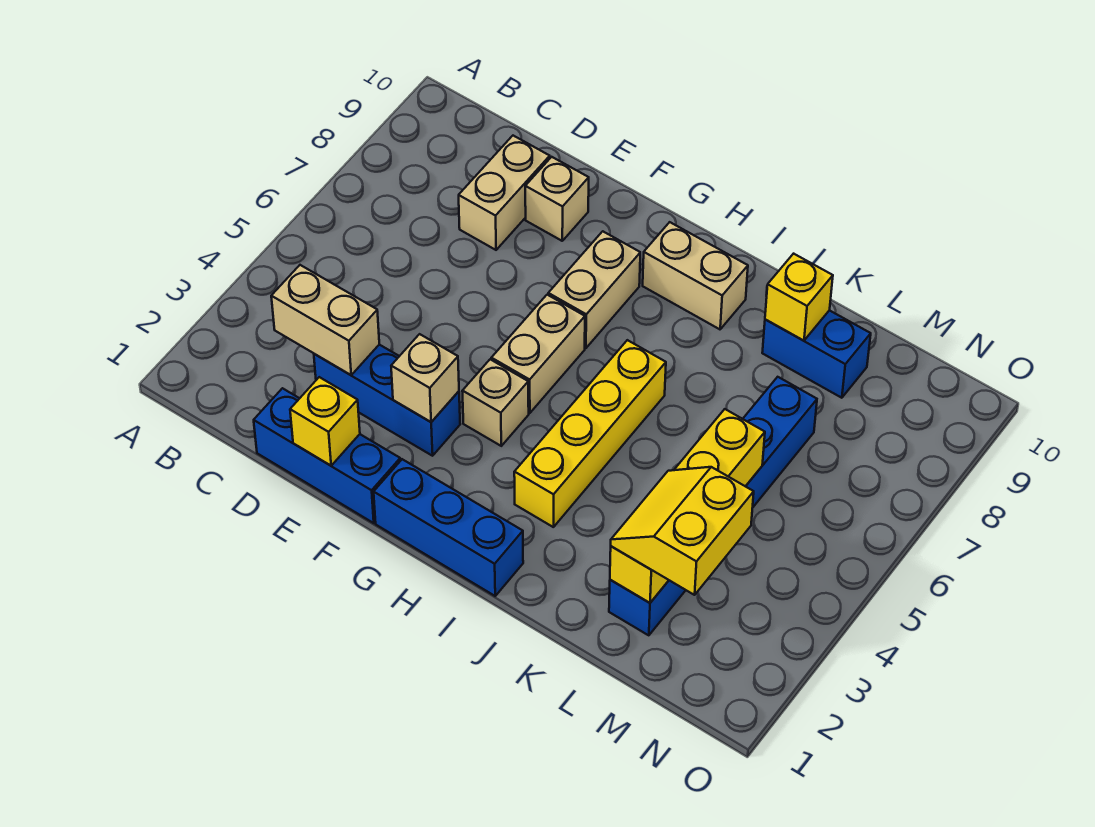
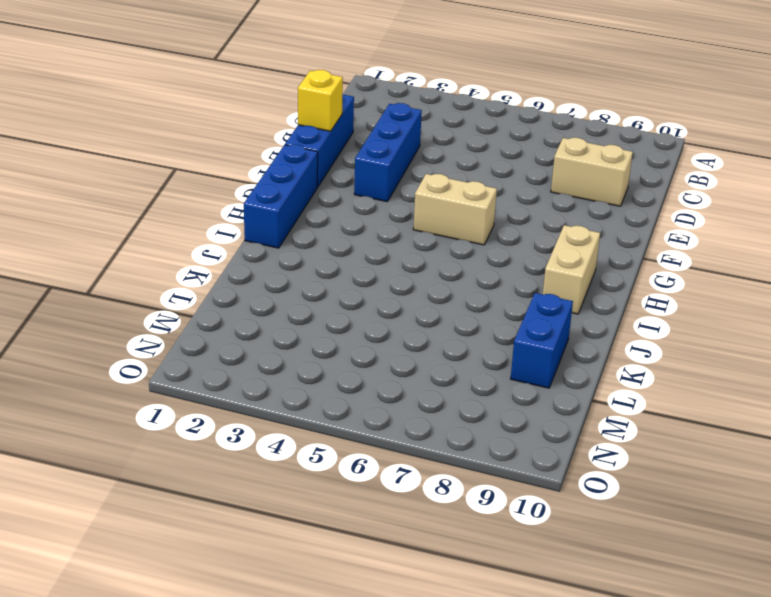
none -> tan 1x1 brick [525,157,589,241]
none -> tan 1x1 brick [462,359,529,446]
none -> tan 1x2 brick [548,231,640,348]

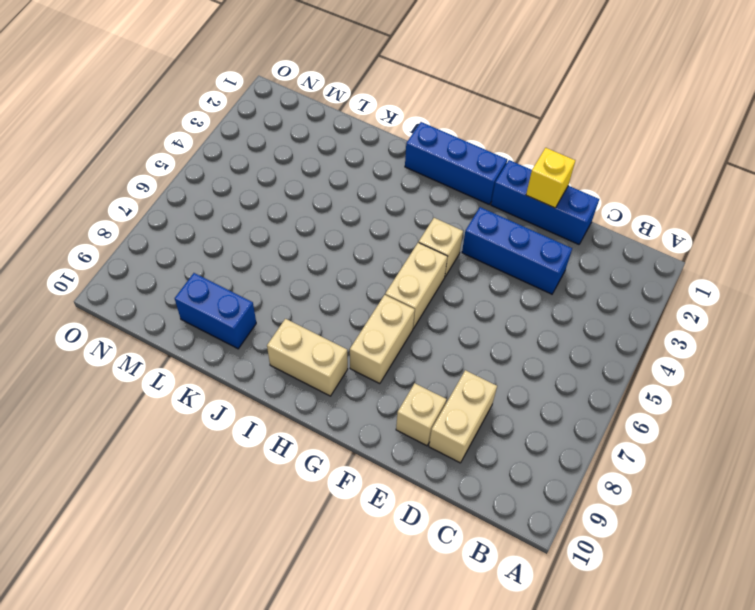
none -> yellow 1x4 brick [514,340,666,527]
none -> blue 1x6 brick [609,377,817,635]
none -> tan 1x2 brick [271,265,379,375]

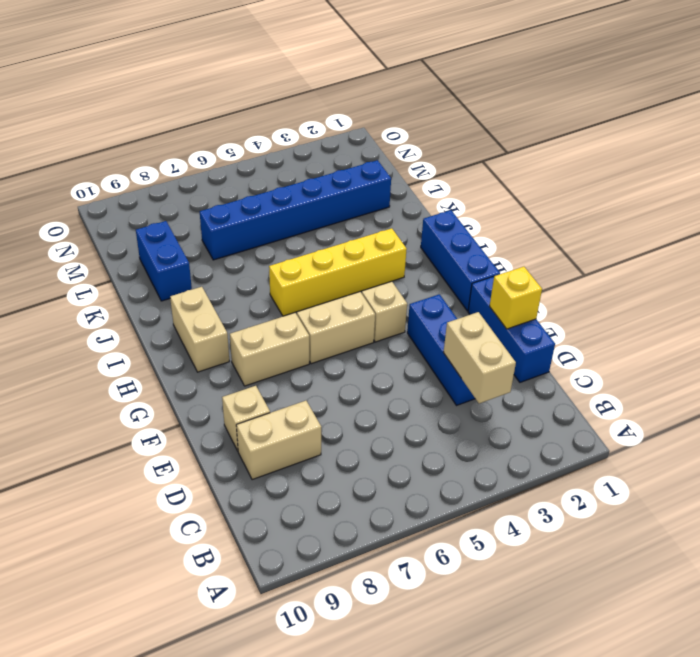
none -> tan 1x1 brick [391,334,459,422]
none -> yellow 1x1 brick [765,254,833,341]
none -> yellow 1x4 brick [610,409,765,603]

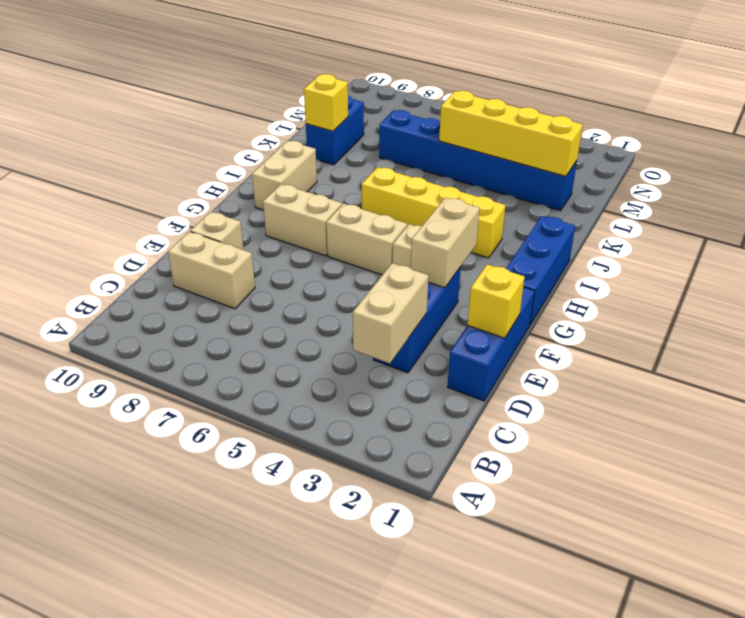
tan 1x2 brick [411,197,480,288] -> tan 1x1 brick [391,334,459,422]
none -> yellow 2x2 slope [611,467,754,595]

